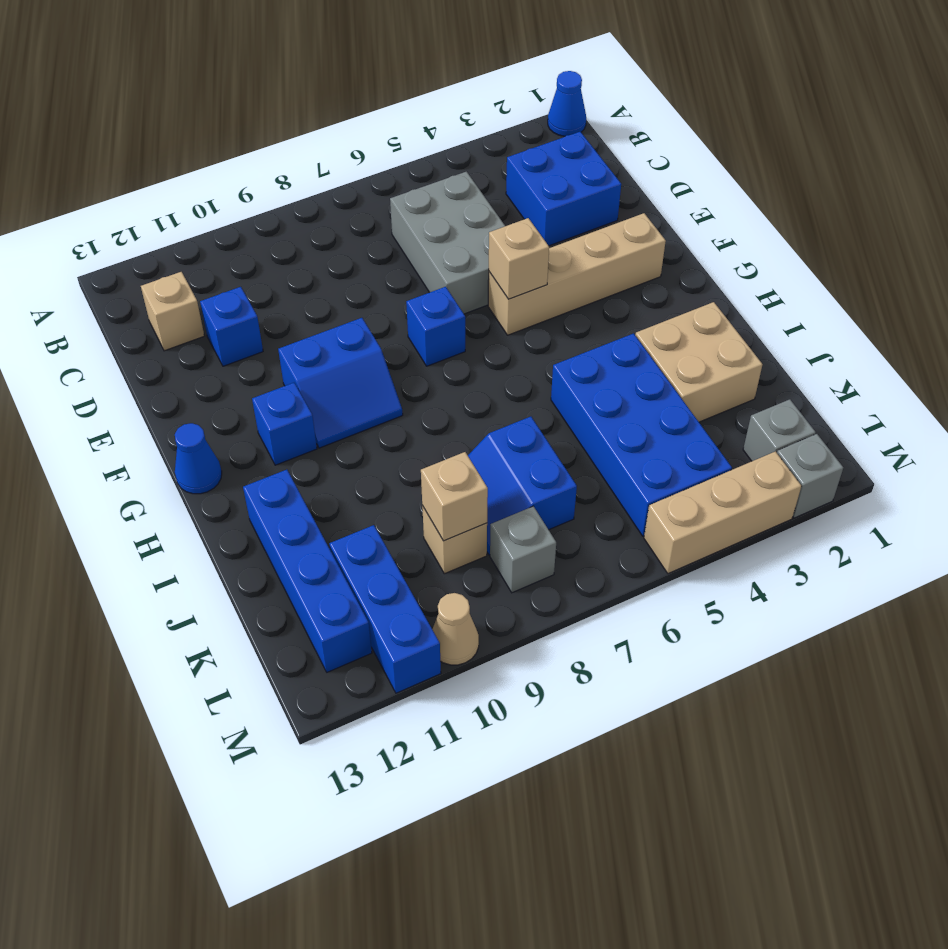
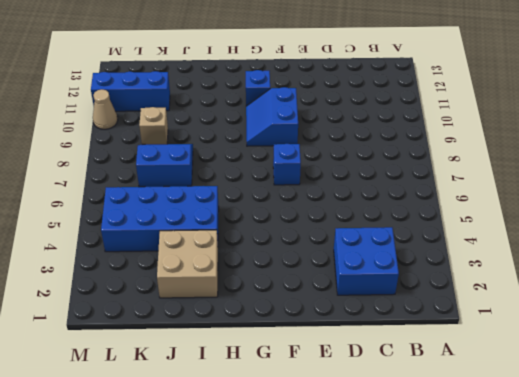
none -> blue 1x1 cone [548,71,586,136]
none -> grey 2x3 brick [390,172,505,314]
none -> tan 1x1 brick [141,272,204,351]

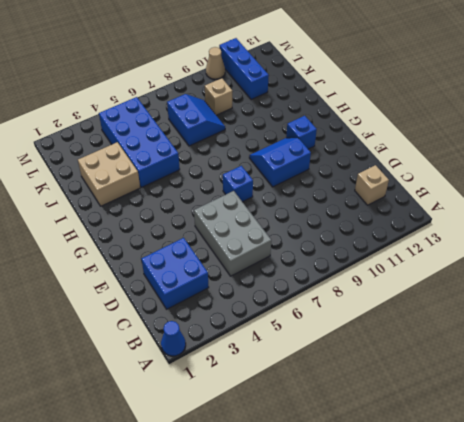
none -> blue 1x1 brick [200,287,263,366]
none -> tan 1x4 brick [488,213,666,335]
none -> blue 1x1 cone [175,423,222,494]

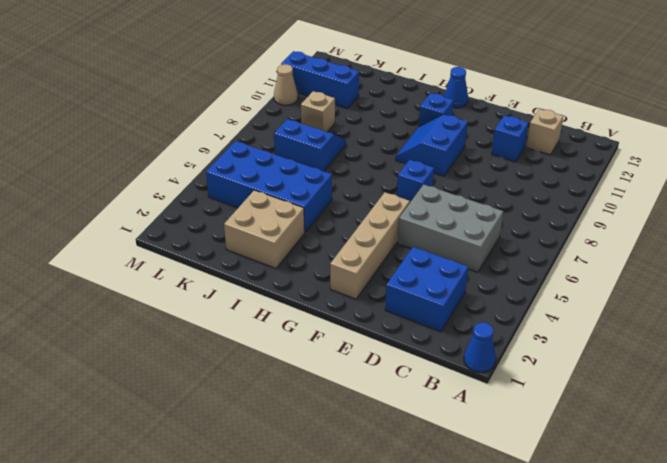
none -> blue 1x4 brick [243,470,372,672]
none -> grey 1x1 brick [743,399,816,461]
none -> grey 1x1 brick [490,506,556,593]

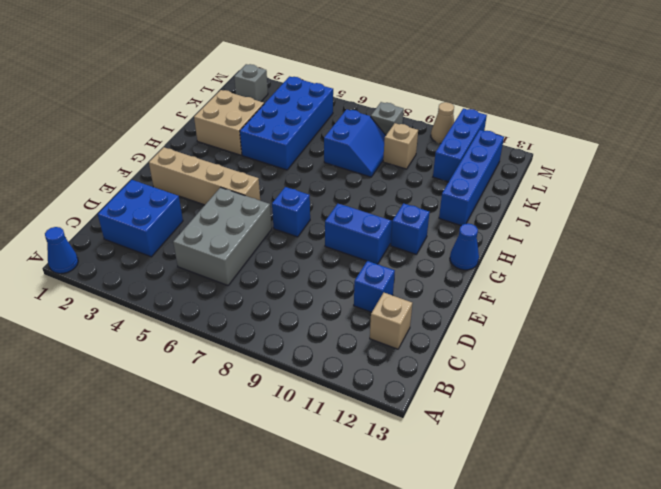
none -> grey 1x1 brick [777,434,843,518]
none -> tan 1x3 brick [644,451,801,574]
none -> tan 1x1 brick [489,218,549,299]

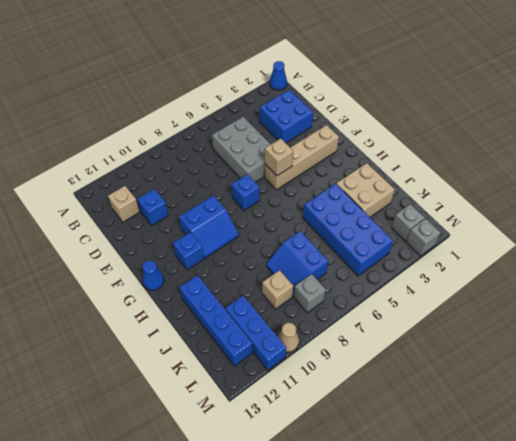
none -> tan 1x3 brick [644,451,801,574]
none -> tan 1x1 brick [421,452,488,541]

